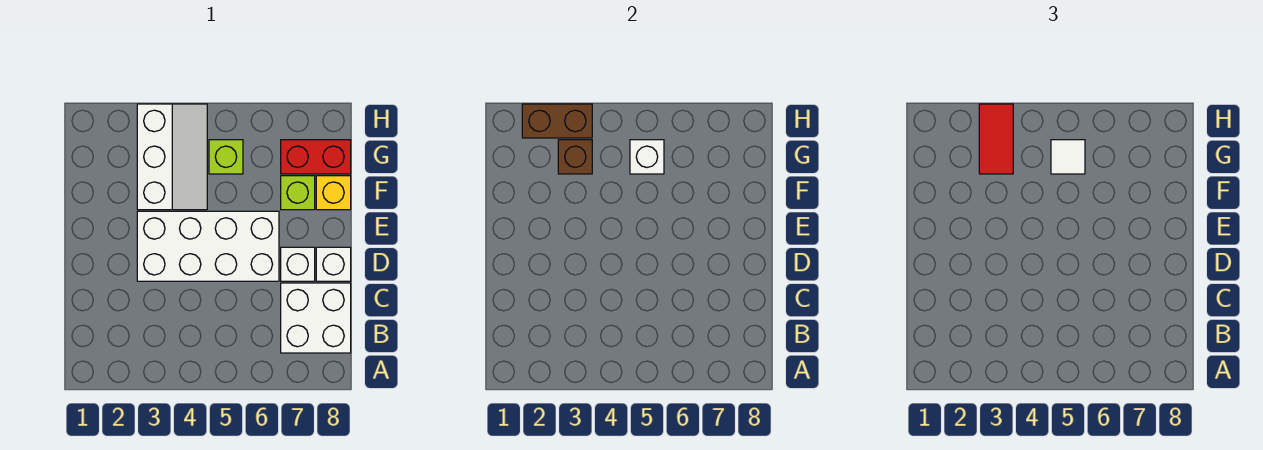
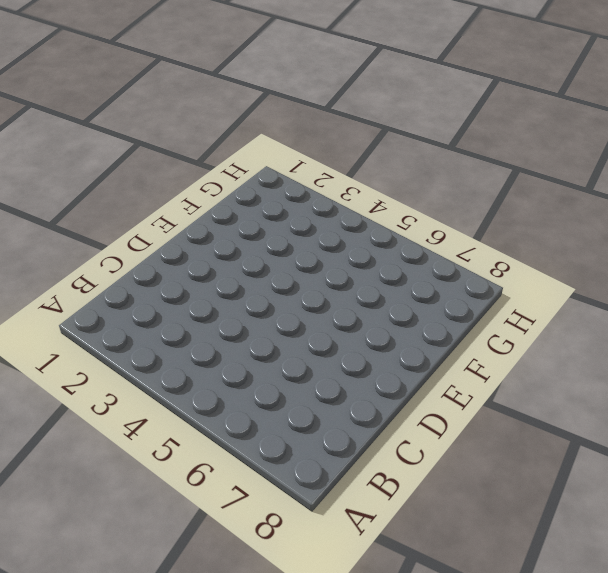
none -> white 2x2 brick [281,283,351,353]
none -> white 2x4 brick [137,211,279,281]
none -> white 1x1 brick [281,247,315,281]

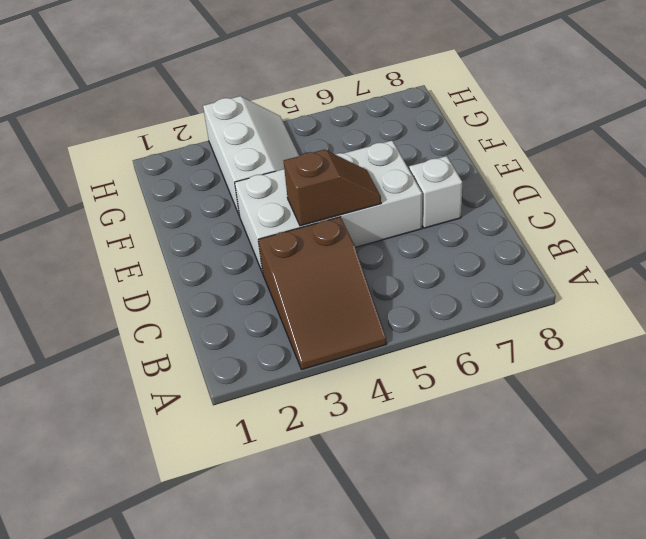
brown 2x3 slope [258,217,387,369] -> none
brown 1x2 slope [284,150,381,226] -> none
none -> white 2x2 brick [281,283,351,353]
none -> white 1x1 brick [316,247,351,281]
none -> lime 1x1 brick [281,176,315,210]

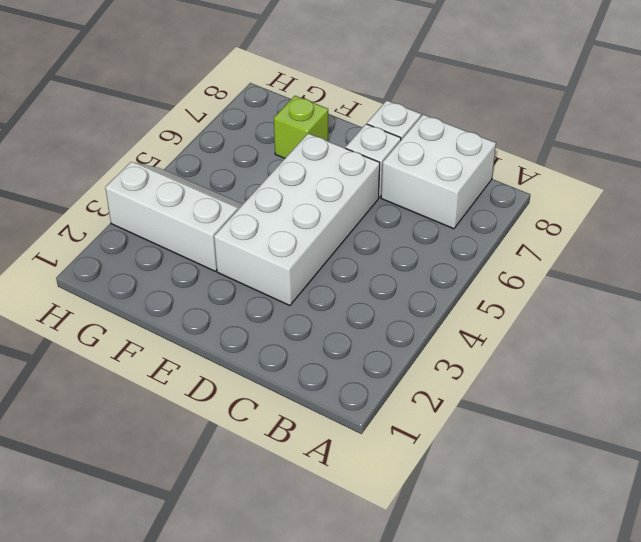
none -> yellow 1x1 brick [316,176,351,210]
none -> lime 1x1 brick [209,140,243,174]
none -> red 1x2 brick [281,140,351,174]

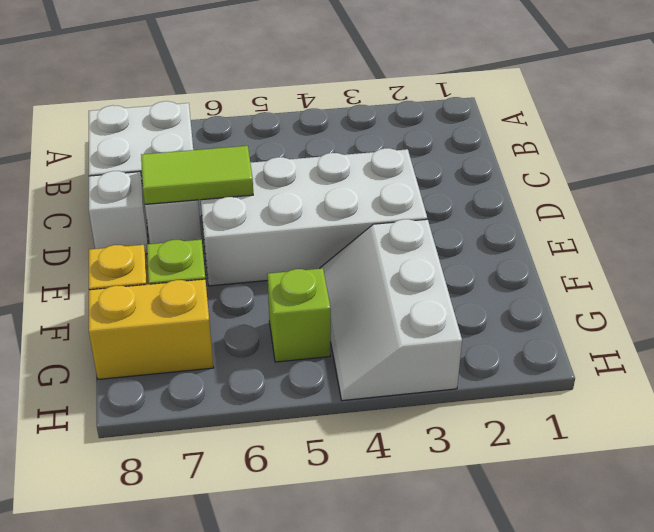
lime 1x2 tile [141,146,253,204] -> none
yellow 1x2 brick [89,279,214,379] -> red 1x2 brick [281,140,351,174]
none -> brown 1x1 brick [558,140,592,174]
none -> white 1x1 brick [630,140,664,174]
none -> brown 1x2 brick [522,104,592,138]

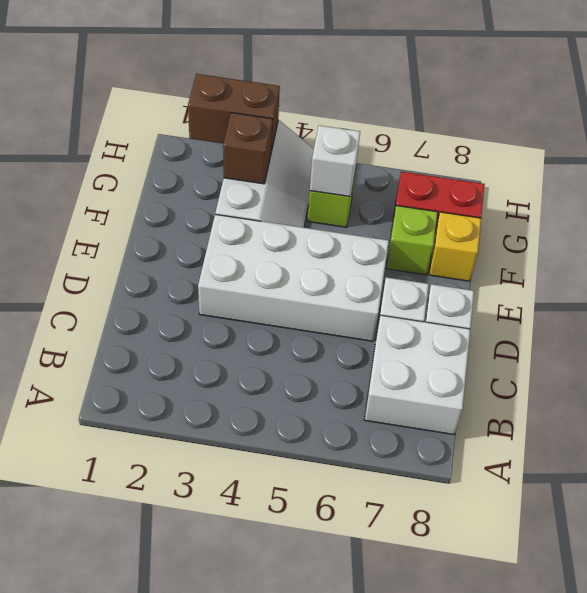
none -> red 1x2 tile [979,104,1013,174]
none -> white 1x1 tile [1051,140,1085,174]

